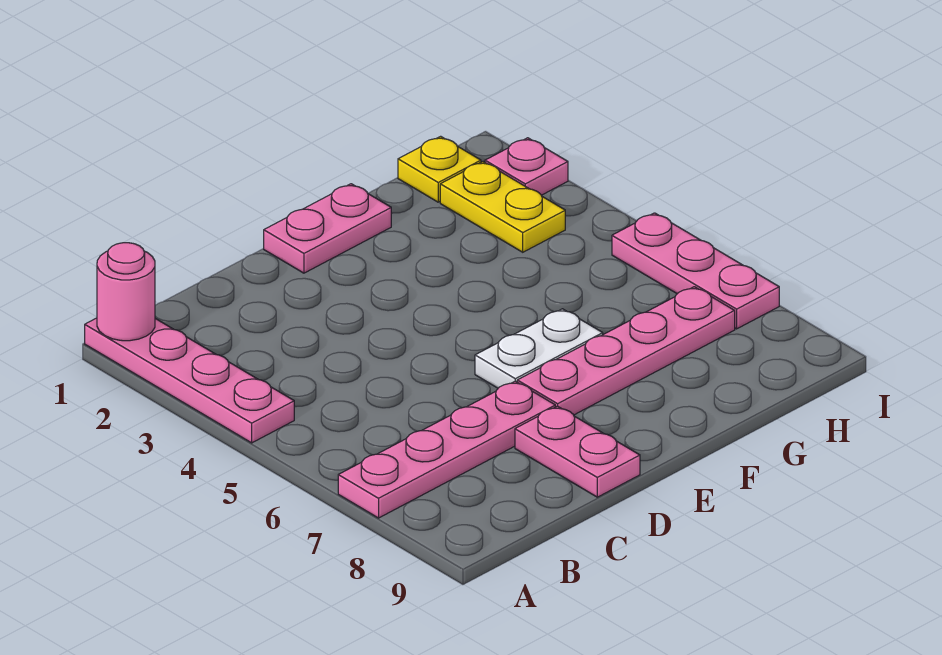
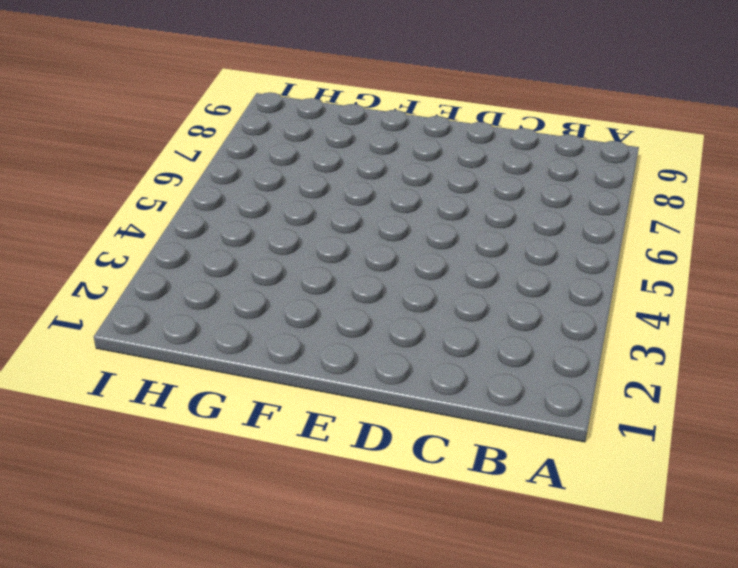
none -> pink 1x4 plate [85,318,294,443]
none -> pink 1x4 plate [338,381,555,518]

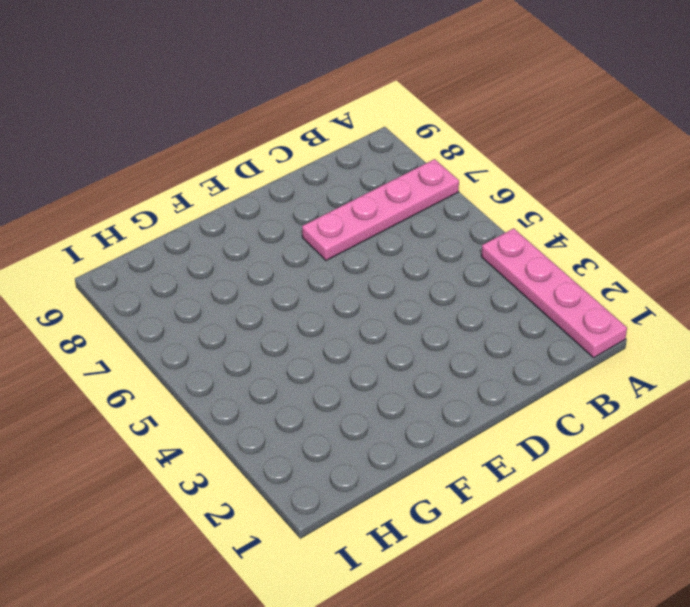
none -> pink 1x2 plate [515,406,640,497]
none -> pink 1x2 plate [264,184,391,273]

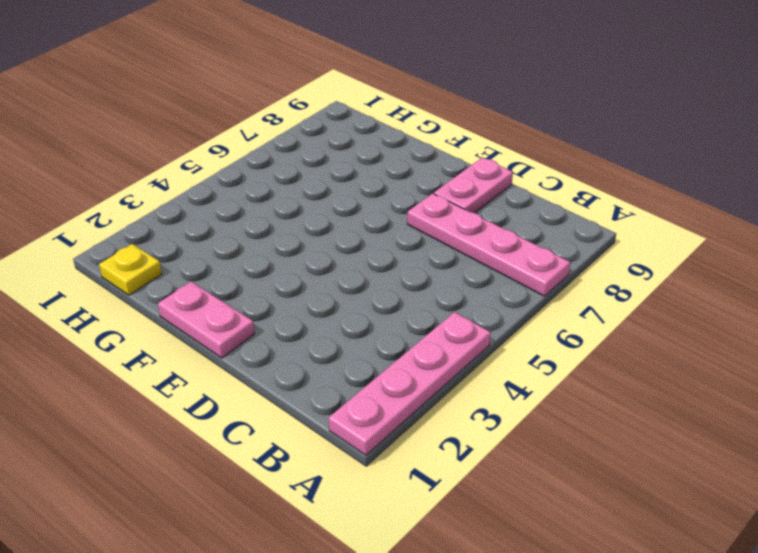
none -> white 1x2 plate [475,309,603,388]
none -> pink 1x4 plate [517,287,735,415]

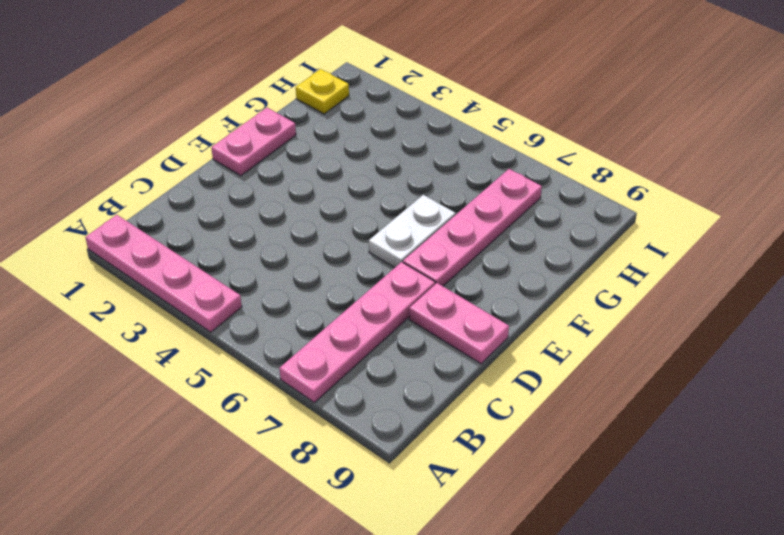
none -> yellow 1x2 plate [440,162,565,252]
none -> pink 1x1 plate [485,138,568,195]

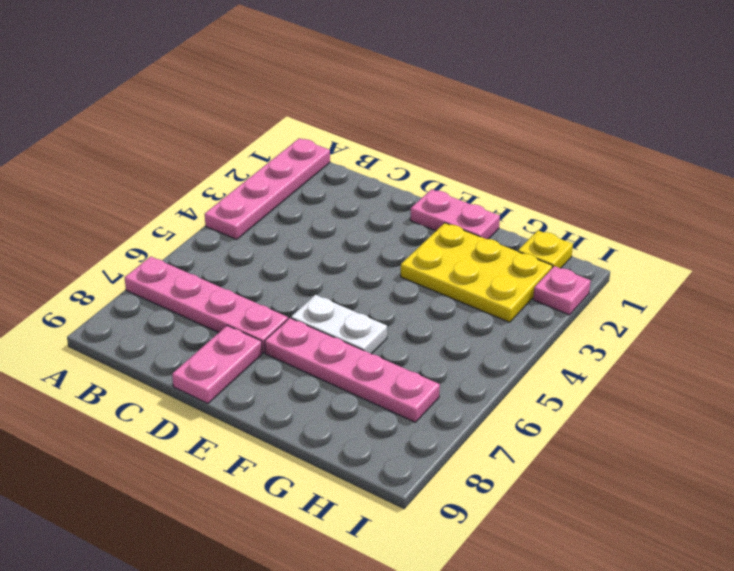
yellow 2x3 plate [401,223,552,322] -> yellow 1x2 plate [440,162,565,252]
none -> pink 1x3 plate [612,213,779,329]
none -> pink 1x1 round brick [97,243,155,341]

